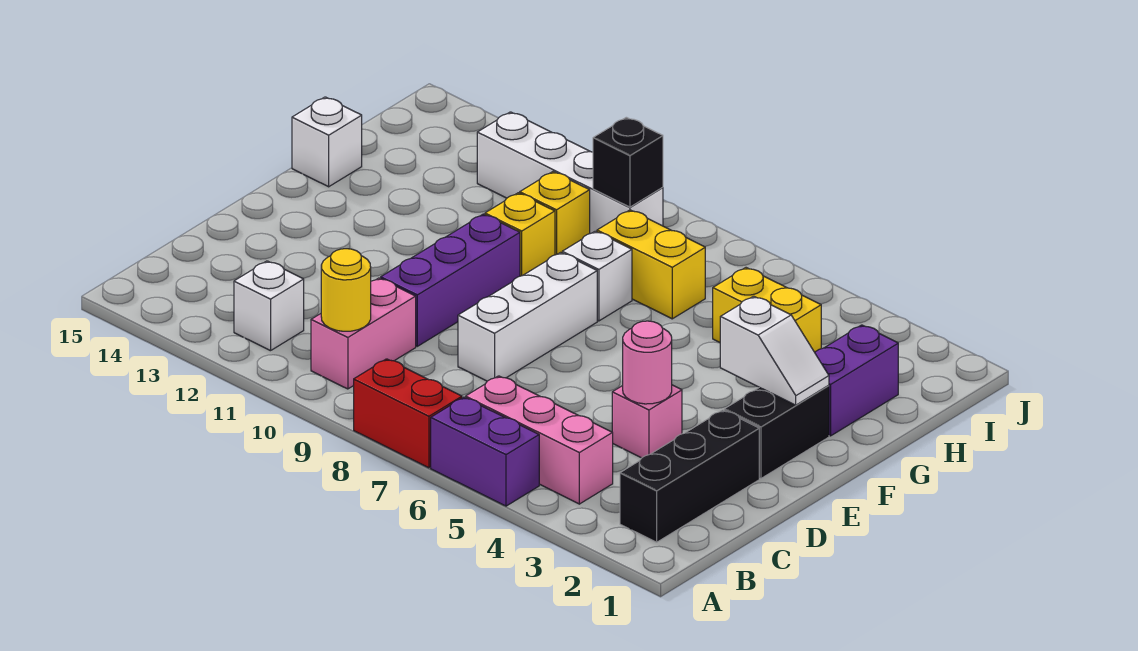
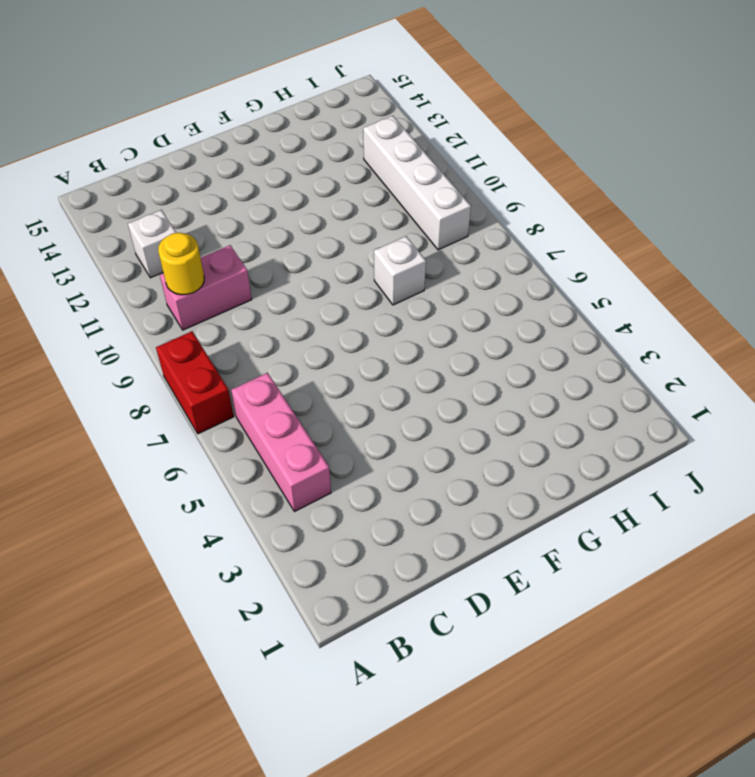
none -> purple 1x2 brick [431,397,539,506]
none -> black 1x3 brick [620,410,759,542]
none -> pink 1x1 brick [612,385,682,458]

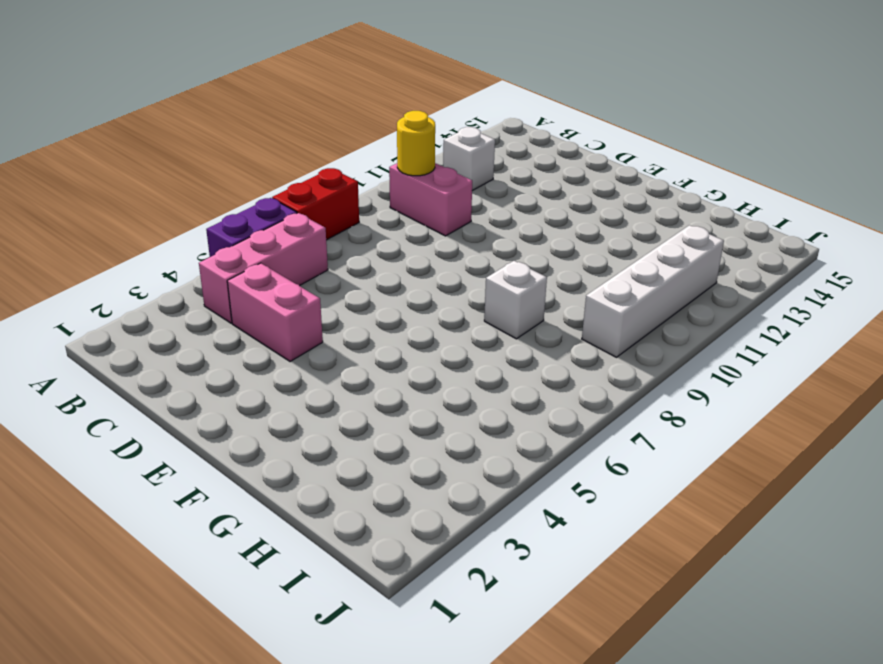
pink 1x2 brick [227,263,323,362] -> pink 1x1 brick [612,385,682,458]
none -> black 1x3 brick [620,410,759,542]
none -> white 1x3 brick [458,253,597,381]
none -> purple 1x3 brick [381,214,520,346]

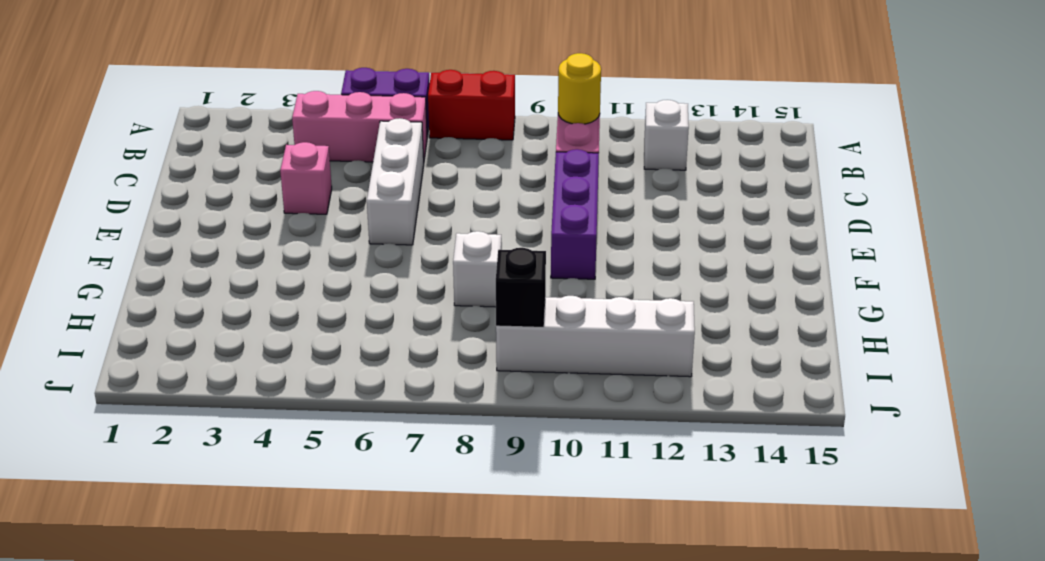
white 1x3 brick [367,118,424,245] -> white 1x3 brick moved to [458,253,597,381]
none -> black 1x3 brick [620,410,759,542]
none -> black 1x2 brick [724,386,829,478]
none -> purple 1x2 brick [815,325,898,436]

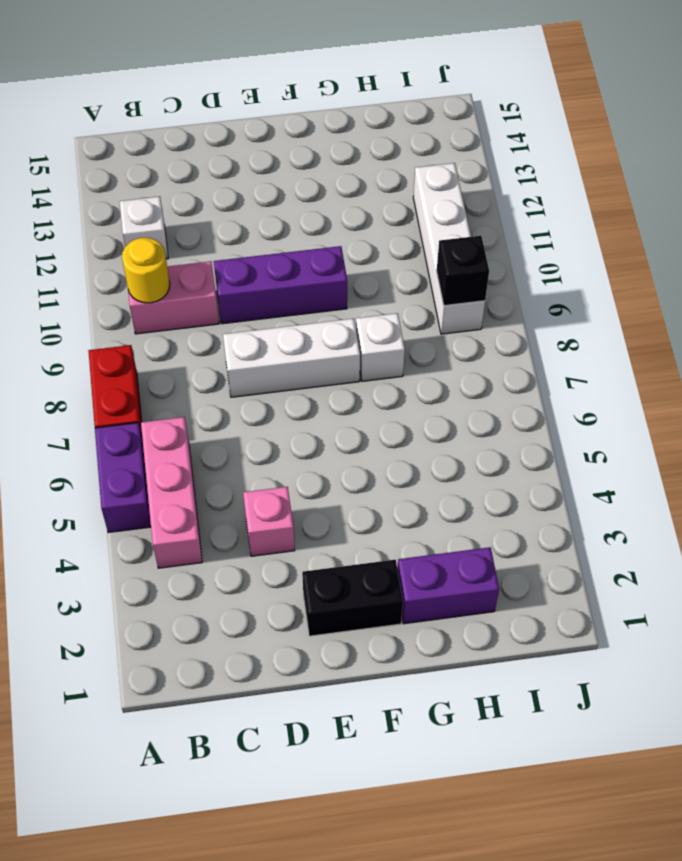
none -> black 1x3 brick [620,410,759,542]
none -> yellow 1x1 brick [485,193,555,276]
none -> white 1x1 brick [292,97,362,187]

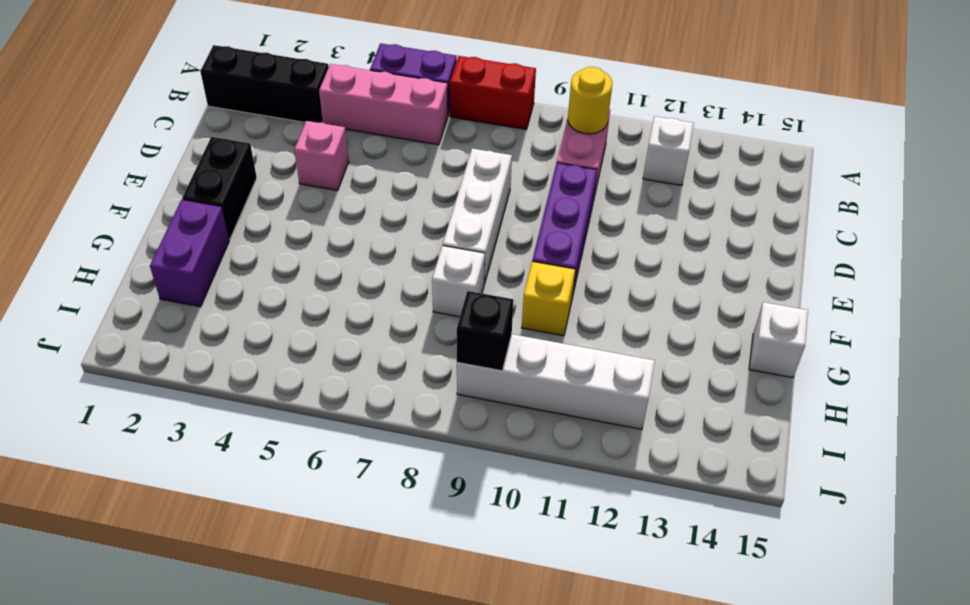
black 1x3 brick [200,45,329,123] -> black 1x3 brick turned to [620,410,759,542]
none -> yellow 1x2 brick [713,268,821,352]
none -> yellow 1x2 brick [597,210,705,319]
none -> yellow 1x1 brick [520,172,590,255]

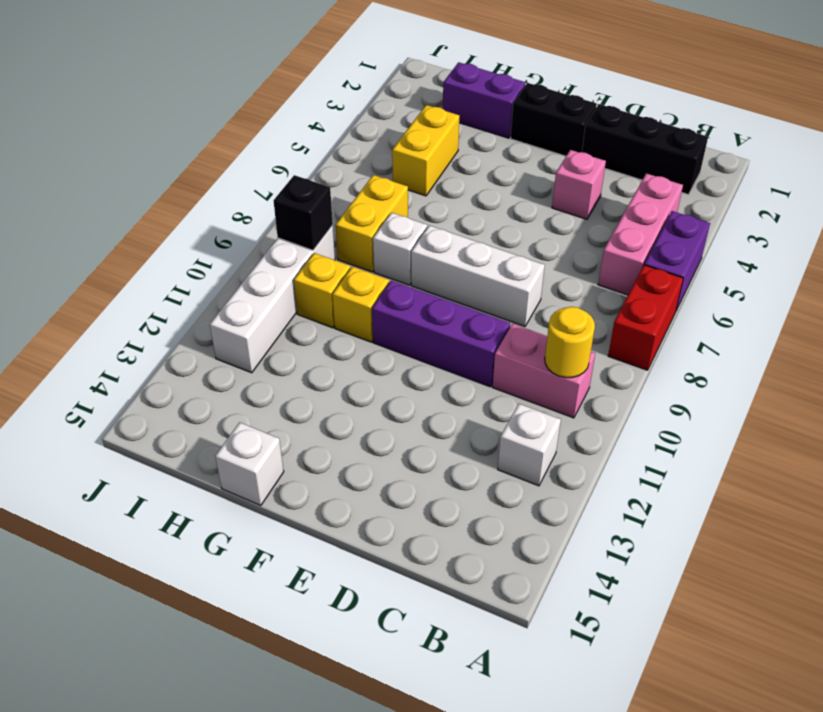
none -> pink 1x1 round brick [623,321,672,404]
none -> white 1x2 slope [720,296,829,405]

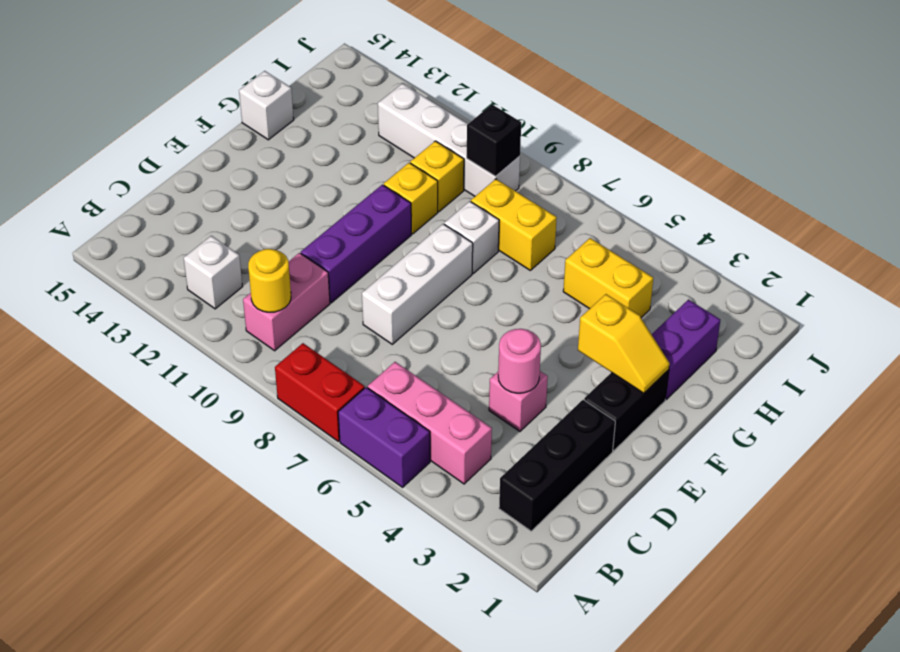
yellow 1x2 slope [578,294,670,393] -> white 1x2 slope [720,296,829,405]

